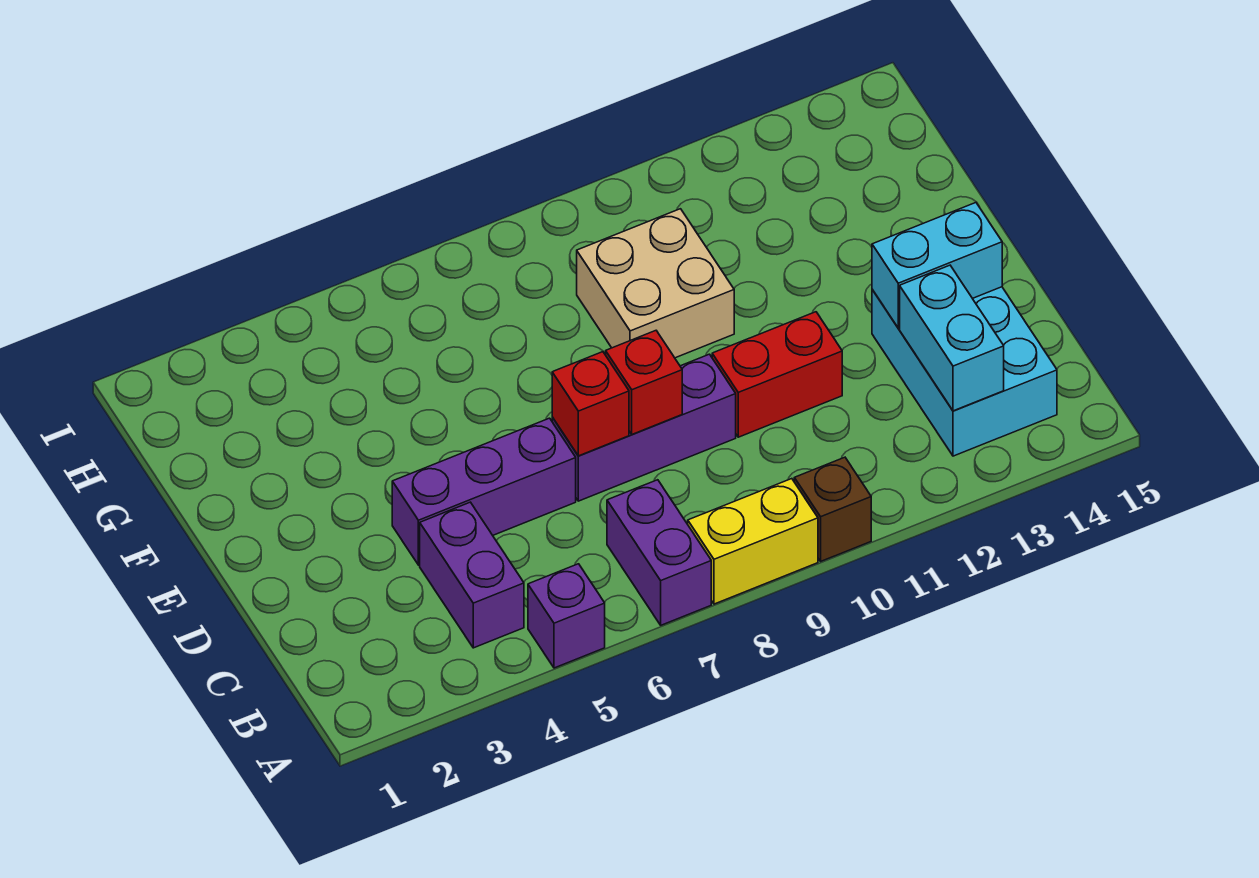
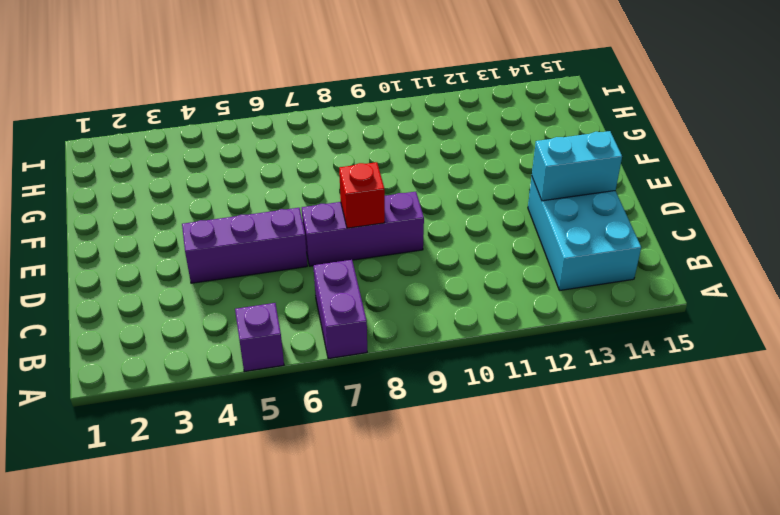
none -> yellow 1x2 brick [688,479,818,604]
none -> brown 1x1 brick [794,457,871,561]
none -> purple 1x2 brick [420,502,524,648]

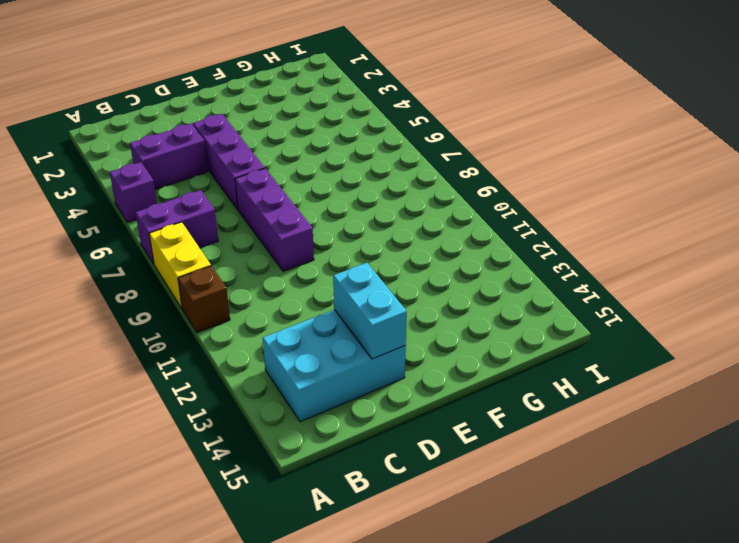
none -> red 1x2 brick [712,312,842,437]
none -> tan 2x2 brick [577,209,734,358]
none -> cyan 1x2 brick [900,265,1004,411]

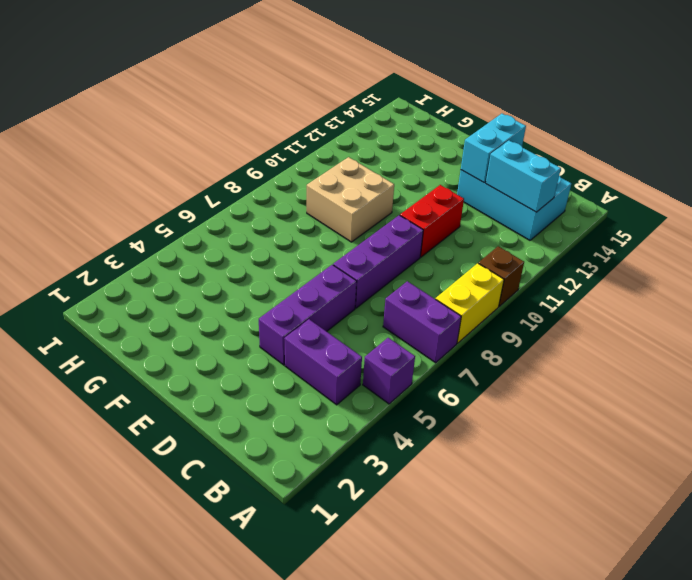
none -> red 1x1 brick [552,352,629,456]
none -> red 1x1 brick [606,331,682,434]

